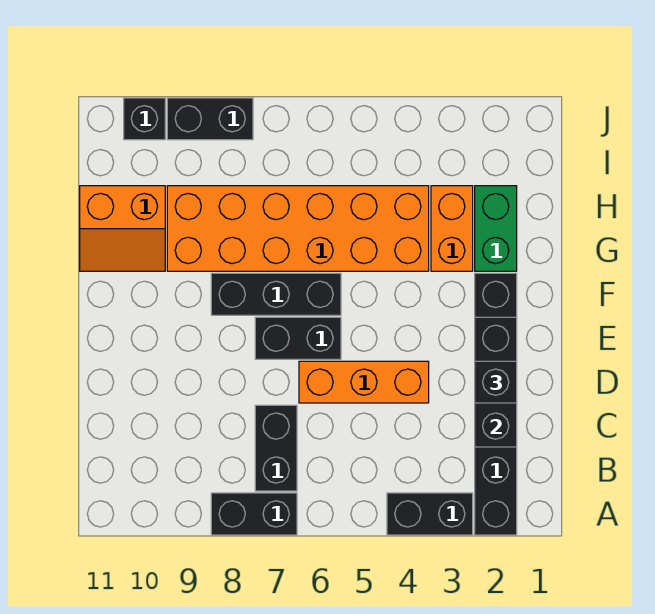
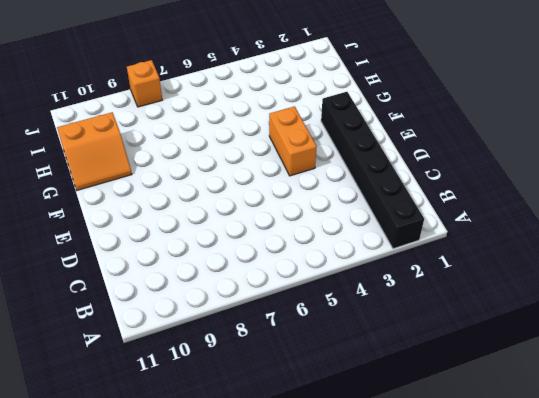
orange 1x2 brick [269,106,317,176] -> orange 1x2 brick moved to [431,186,473,271]
orange 1x1 brick [127,60,162,107] -> black 1x2 brick [167,98,253,140]
none -> black 1x2 brick [387,493,473,535]
none -> black 1x2 brick [211,493,297,535]
none -> black 1x2 brick [255,405,297,491]

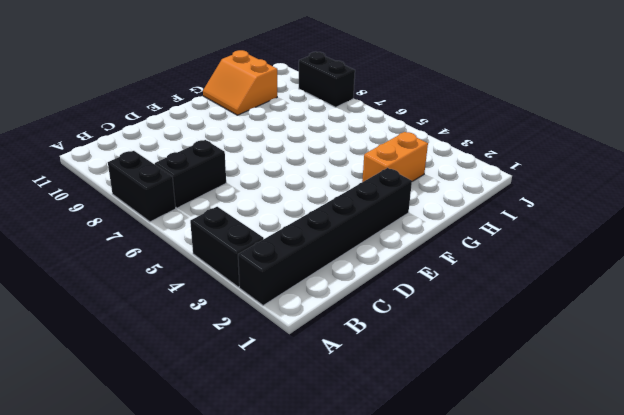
none -> orange 1x3 brick [299,361,429,403]
none -> black 1x2 brick [255,317,341,359]
none -> black 1x3 brick [211,273,341,315]

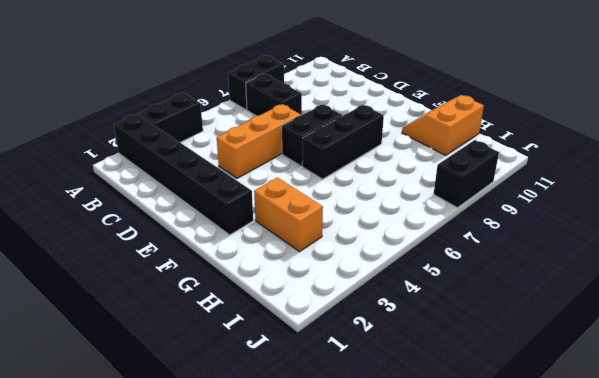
none -> green 1x2 brick [475,186,517,271]
none -> orange 2x6 brick [167,186,429,271]
none -> black 1x1 brick [124,98,165,140]

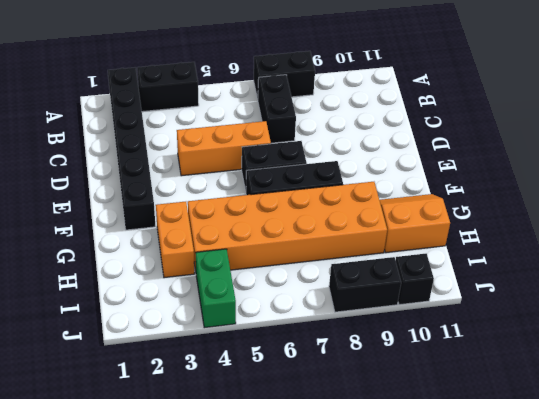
green 1x2 brick [196,249,236,328] -> green 1x2 brick moved to [475,186,517,271]
none -> black 1x3 brick [475,317,517,447]
none -> black 1x1 brick [475,361,517,403]

